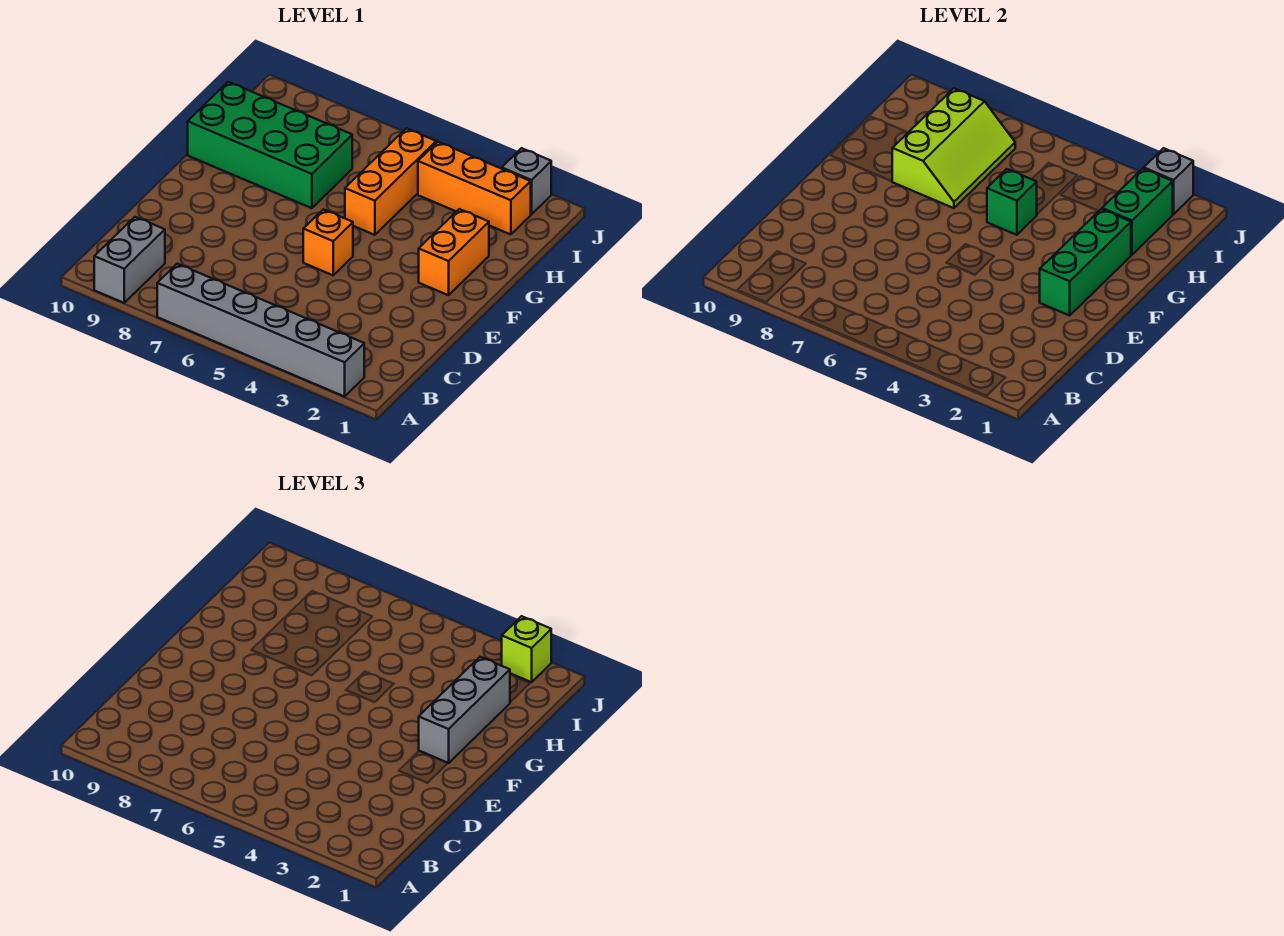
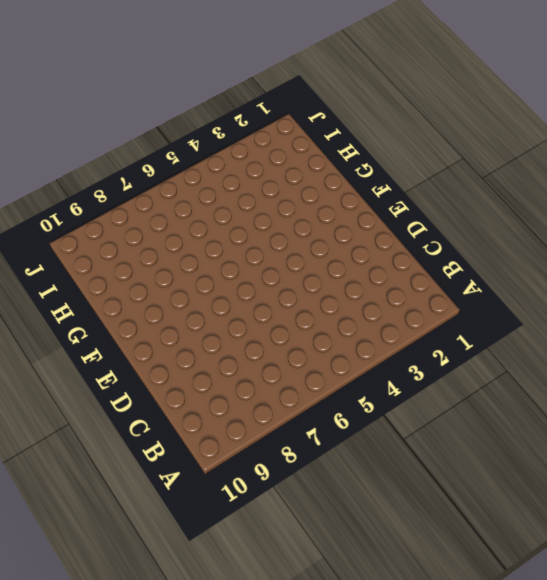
none -> grey 1x6 brick [157,264,364,397]
none -> grey 1x2 brick [94,217,165,303]
none -> orange 1x1 brick [303,209,353,275]

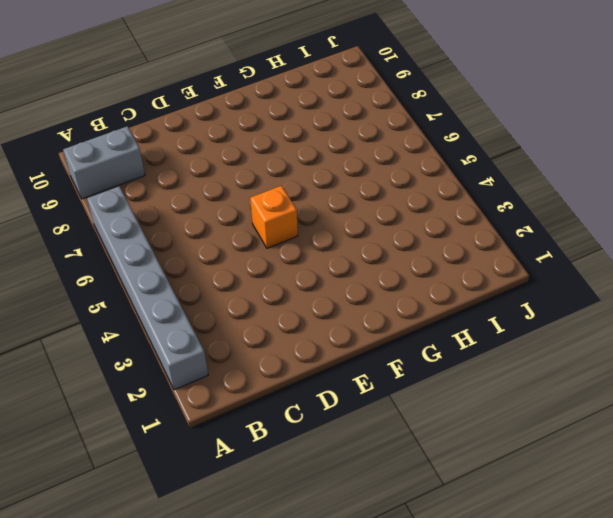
none -> orange 1x2 brick [419,209,489,295]
none -> orange 1x3 brick [345,128,436,235]
none -> green 2x4 brick [188,82,352,208]

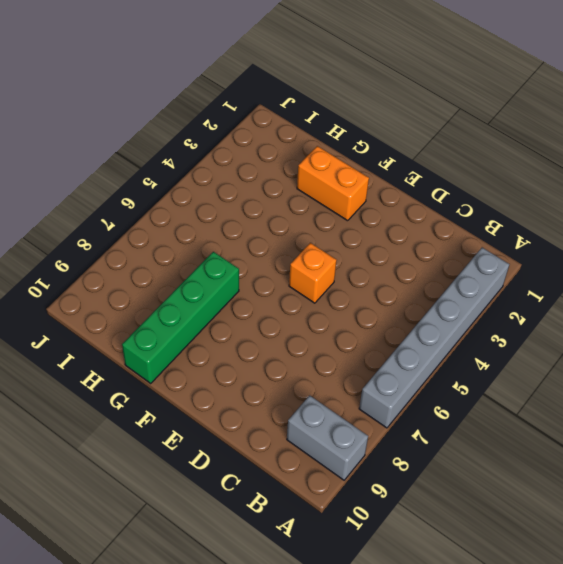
green 1x4 brick [122,252,239,383] -> green 2x4 brick [188,82,352,208]
none -> orange 1x3 brick [345,128,436,235]
none -> orange 1x3 brick [418,142,531,235]
none -> grey 1x1 brick [502,148,551,214]

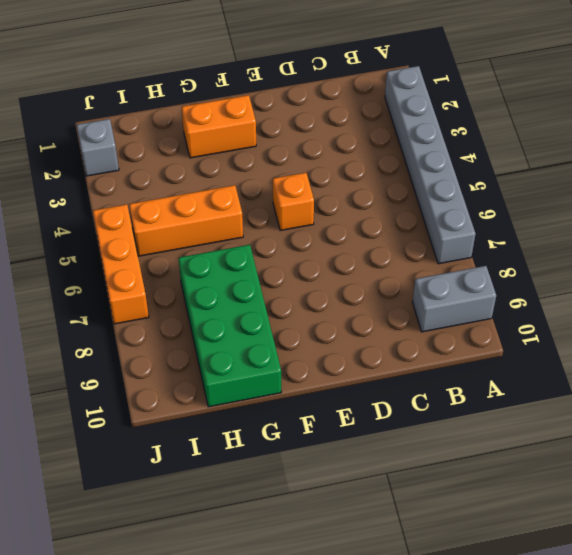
orange 1x3 brick [93,204,149,324] -> orange 1x3 brick moved to [418,142,531,235]
none -> green 1x3 brick [1040,209,1131,315]
none -> green 1x1 brick [987,169,1037,235]
none -> lime 2x3 slope [892,88,1015,208]

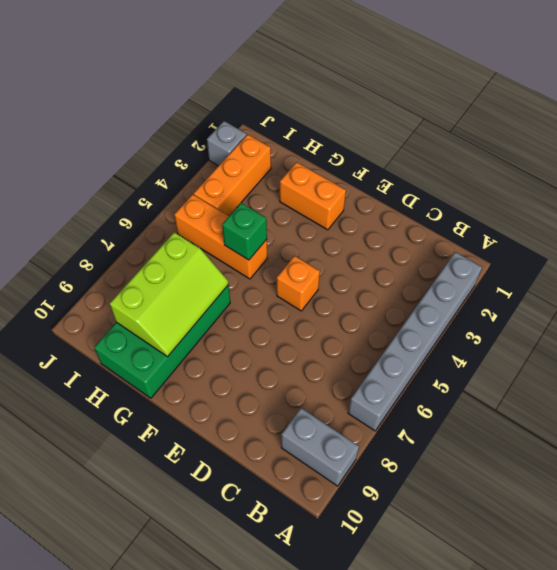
lime 2x3 slope [110,232,228,357] -> lime 2x3 slope turned to [892,88,1015,208]
none -> green 1x3 brick [1040,209,1131,315]
none -> green 1x2 brick [1102,169,1173,255]
none -> grey 1x1 brick [1144,148,1193,214]

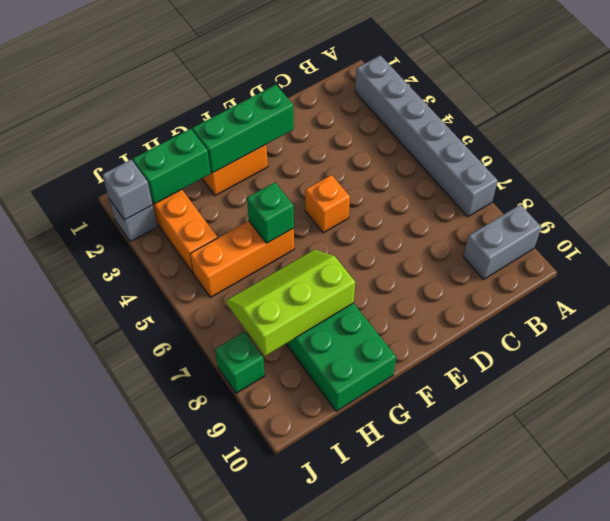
green 1x1 brick [215,332,265,393] -> none
none -> grey 1x3 brick [419,657,510,763]
none -> lime 1x1 brick [502,616,551,682]

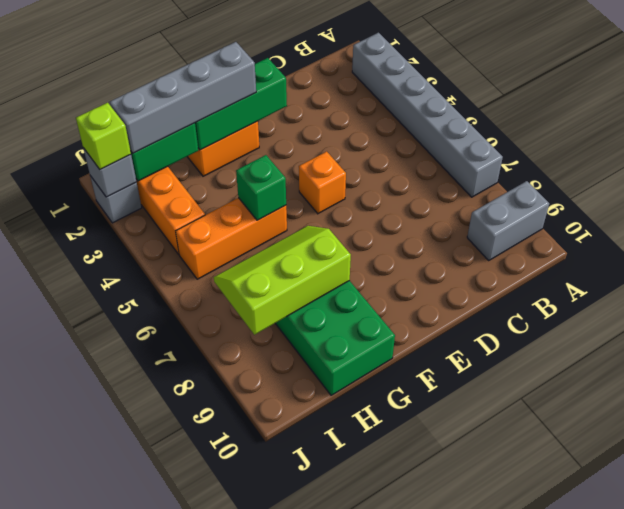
grey 1x4 brick [110,42,256,153] -> grey 1x3 brick [419,657,510,763]

